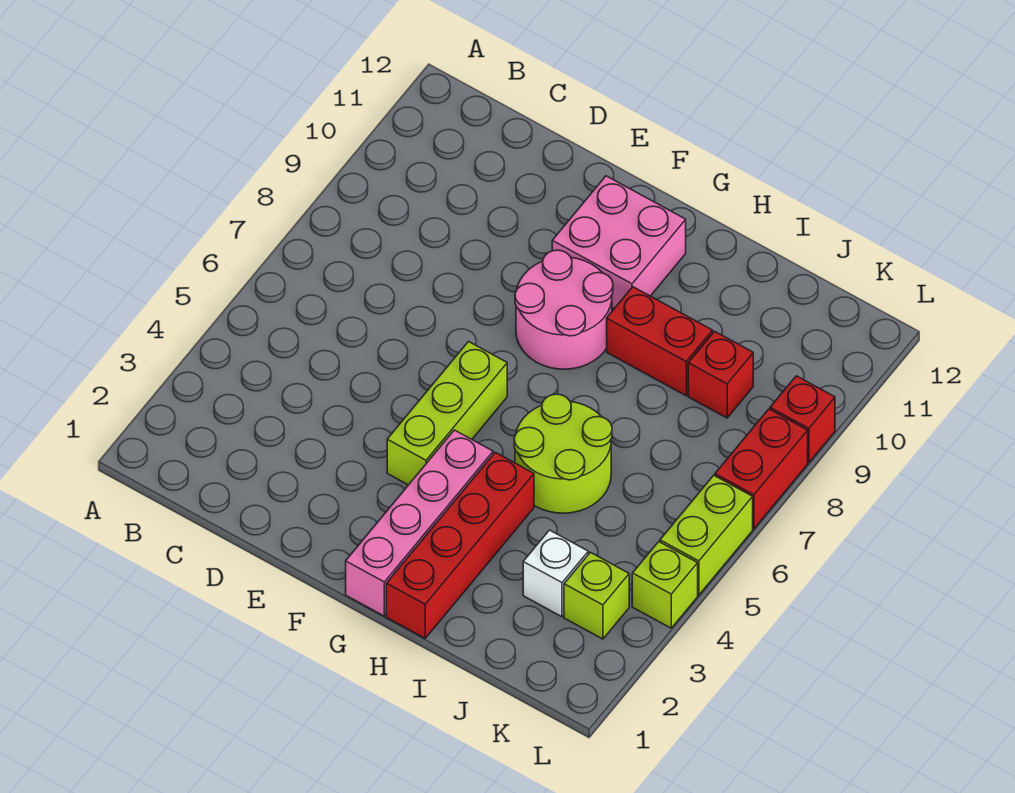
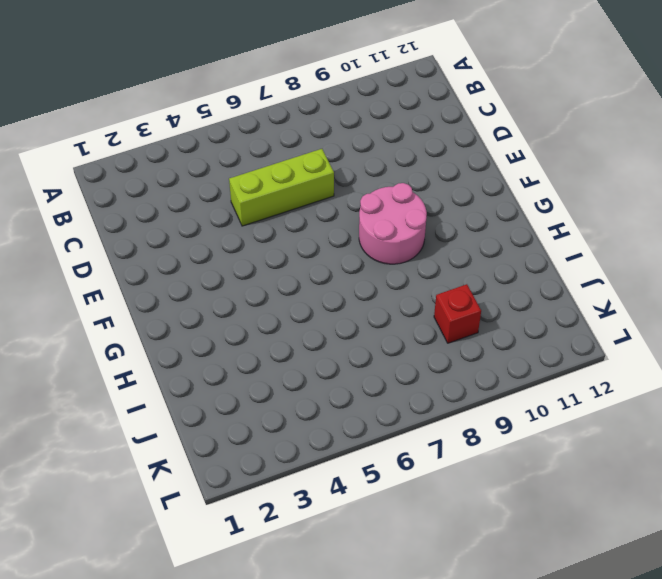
lime 1x3 brick [229,149,334,226] -> lime 1x3 brick moved to [387,342,507,485]
none -> pink 2x2 brick [552,176,686,308]
none -> pink 1x4 brick [346,430,493,616]
none -> red 1x4 brick [386,452,534,638]

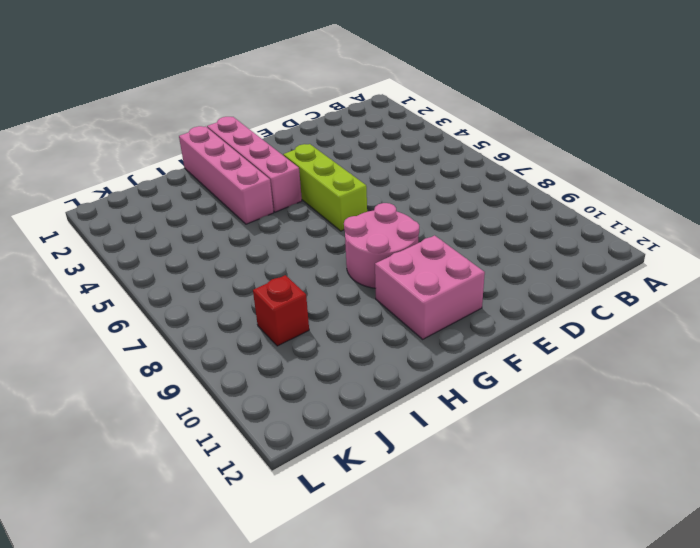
pink 1x4 brick [179,126,274,224] -> red 1x4 brick [386,452,534,638]
none -> lime 2x2 round brick [514,394,612,513]
none -> red 1x2 brick [607,287,713,396]
none -> white 1x1 brick [523,530,588,617]

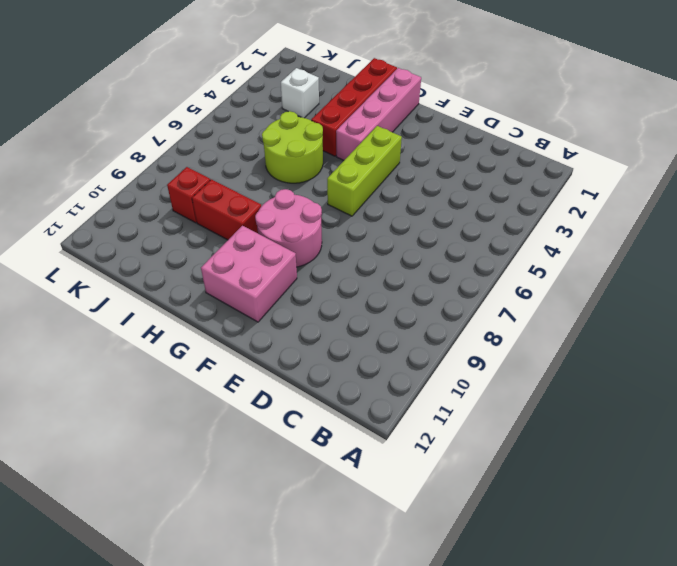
none -> lime 1x1 brick [564,552,629,639]
none -> lime 1x1 brick [632,542,698,628]
none -> lime 1x2 brick [660,475,753,595]

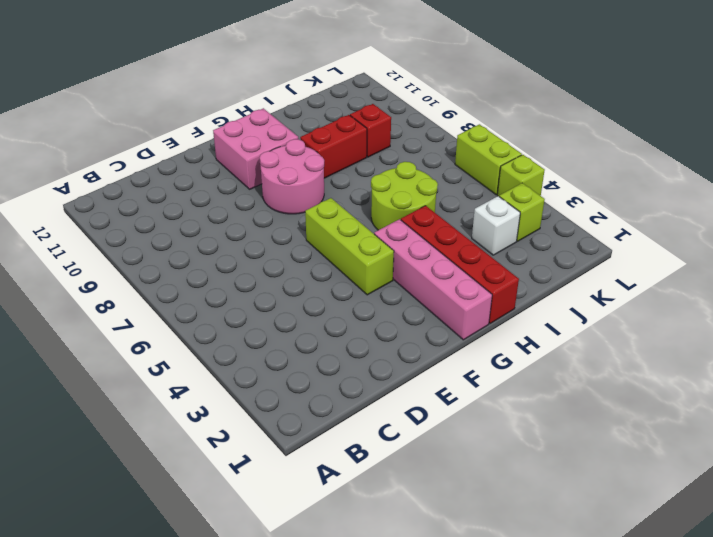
none -> red 1x2 brick [715,409,808,529]
none -> red 1x1 brick [770,376,835,463]

